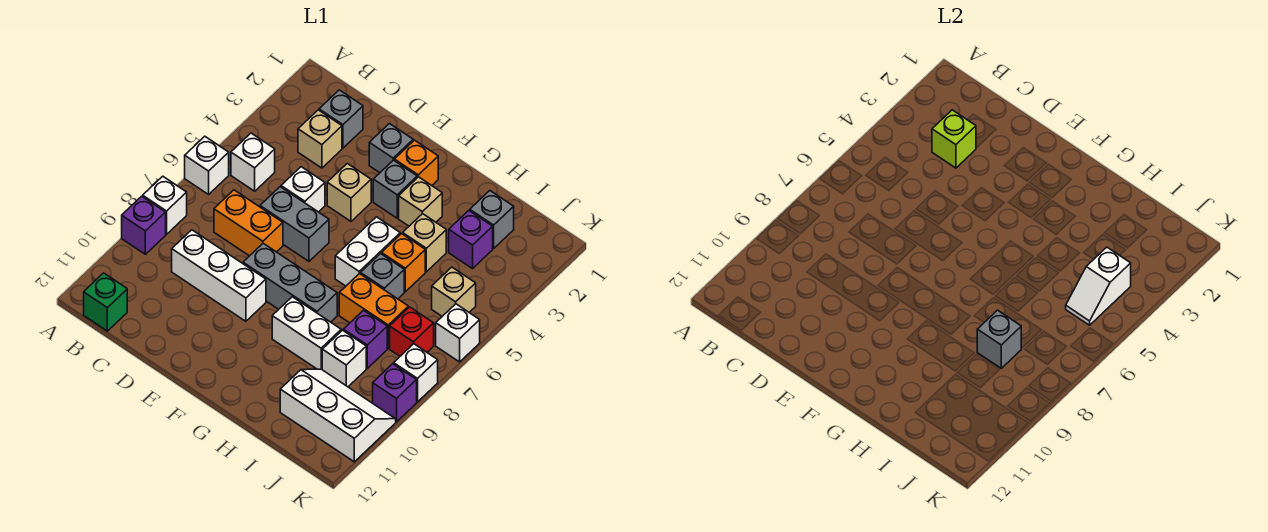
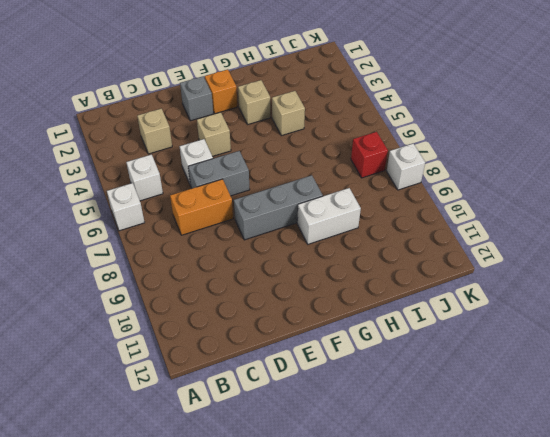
none -> white 1x1 brick [143,176,187,234]
none -> purple 1x1 brick [122,196,166,254]
none -> green 1x1 brick [84,273,127,331]
none -> grey 1x1 brick [319,90,363,148]

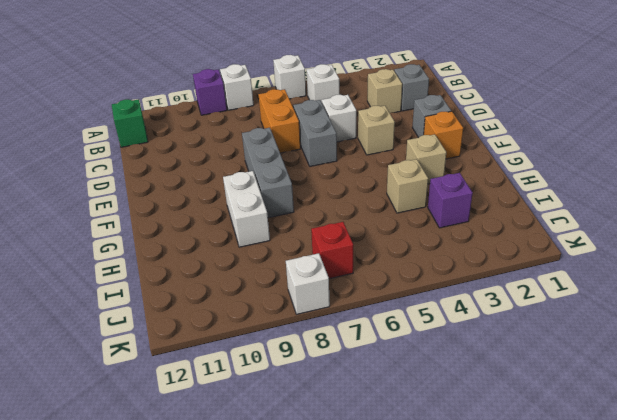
none -> white 1x3 brick [172,230,266,321]
none -> grey 1x1 brick [373,160,417,218]
none -> white 1x2 brick [335,217,400,286]
none -> orange 1x1 brick [382,234,425,292]

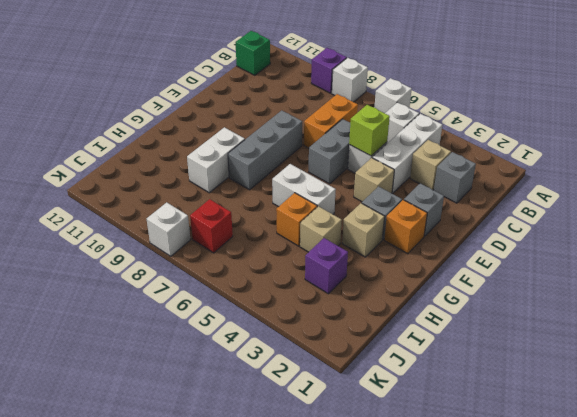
white 1x3 brick [372,114,442,193] -> white 1x3 brick moved to [172,230,266,321]
lime 1x1 brick [349,105,390,156] -> lime 1x1 brick moved to [932,110,976,168]
none -> grey 1x1 brick [360,254,404,299]
none -> orange 1x2 brick [339,273,408,348]
none -> grey 1x1 brick [470,191,514,249]
none -> purple 1x1 brick [343,310,387,368]

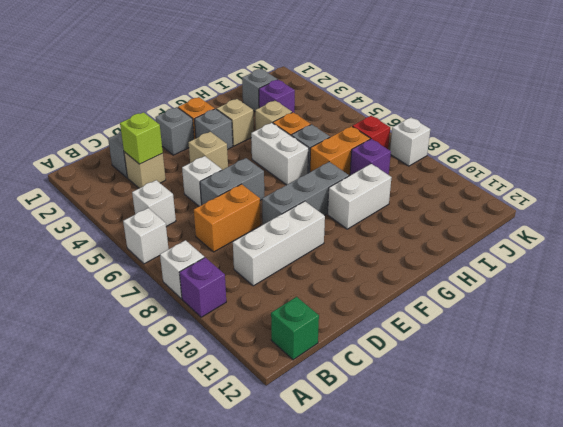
none -> white 1x1 brick [322,330,366,387]
none -> white 2x3 slope [280,369,396,462]
none -> tan 1x1 brick [432,267,476,316]
none -> white 1x1 brick [436,304,480,362]

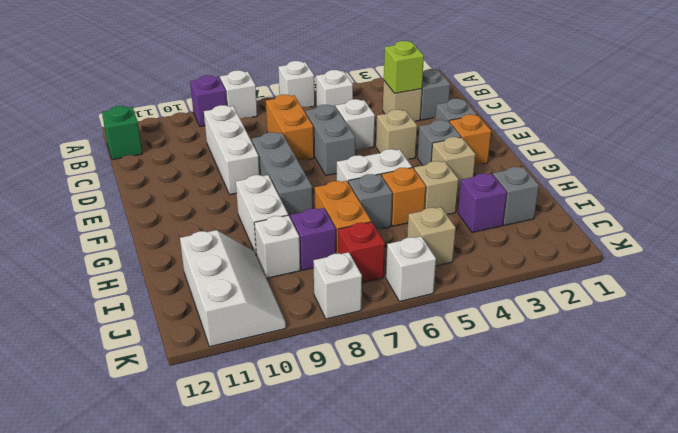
none -> purple 1x1 brick [373,364,417,422]
none -> grey 1x1 brick [977,310,1021,368]
none -> white 1x2 slope [1066,247,1131,325]

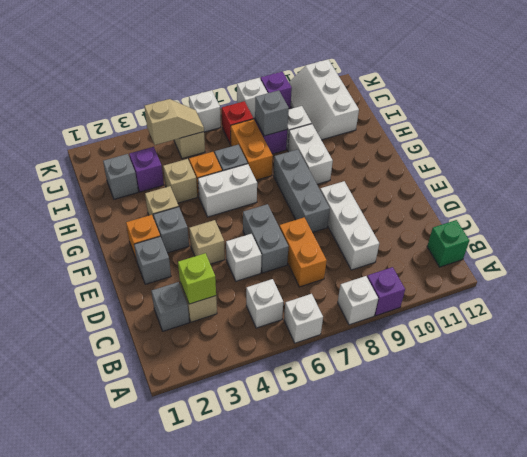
tan 1x2 slope [145,99,204,145] -> white 1x2 slope [1066,247,1131,325]

